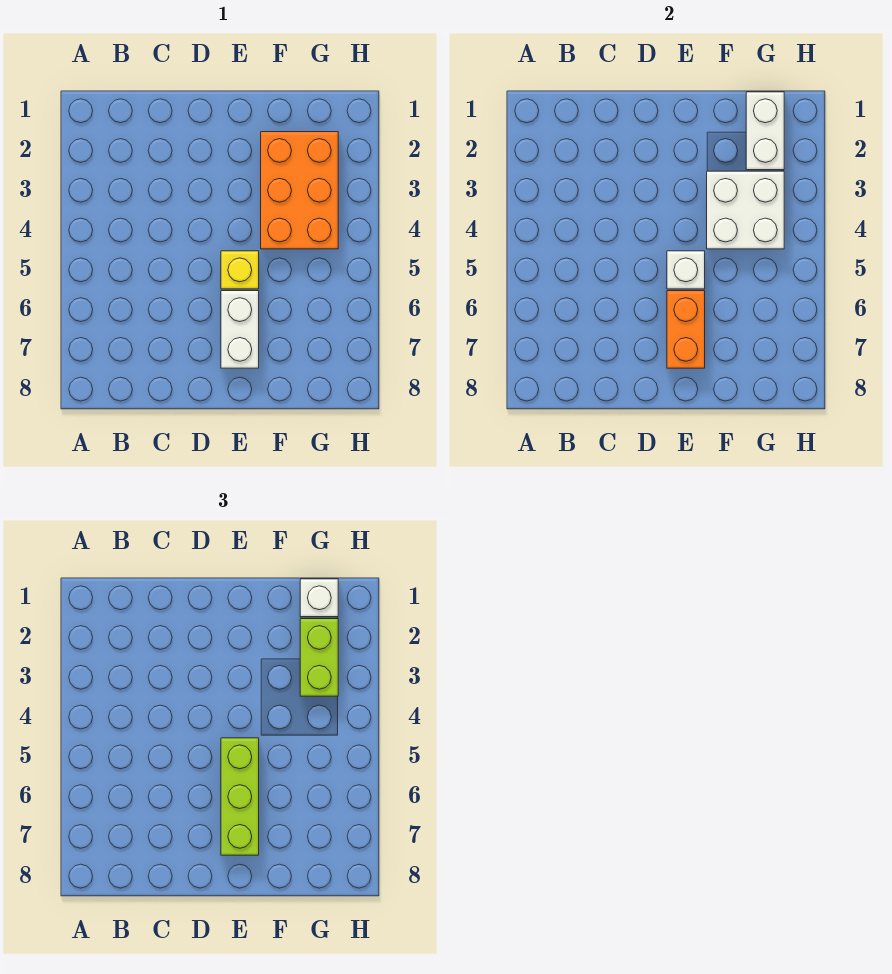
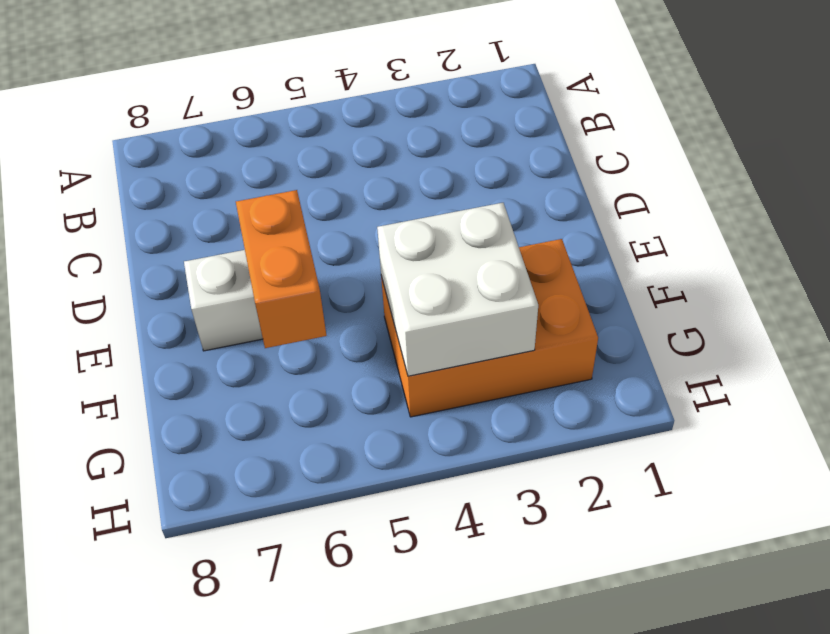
orange 1x2 brick [236,190,327,348] -> orange 1x2 brick turned to [667,291,705,368]
none -> yellow 1x1 brick [221,251,259,289]
none -> white 1x1 brick [667,251,705,289]

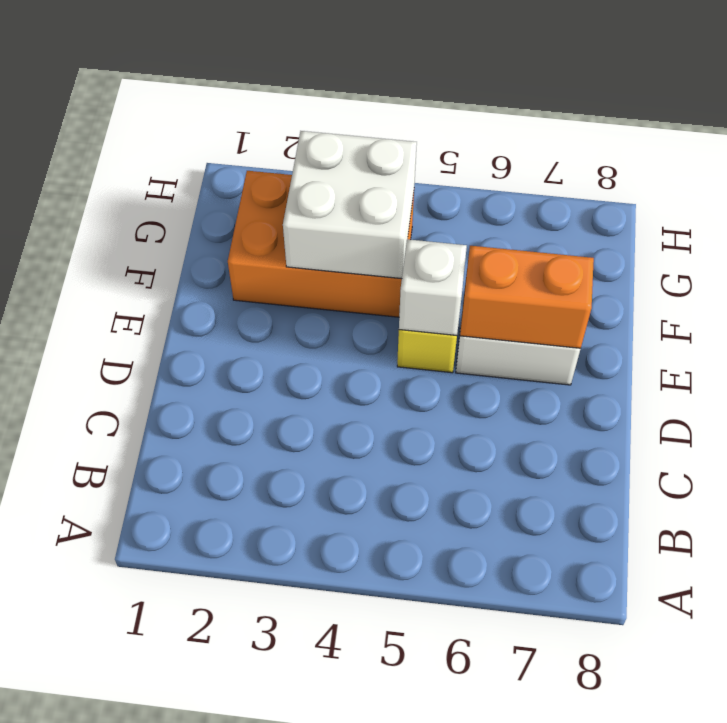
none -> white 1x2 brick [746,92,784,170]
none -> lime 1x3 brick [221,738,259,855]

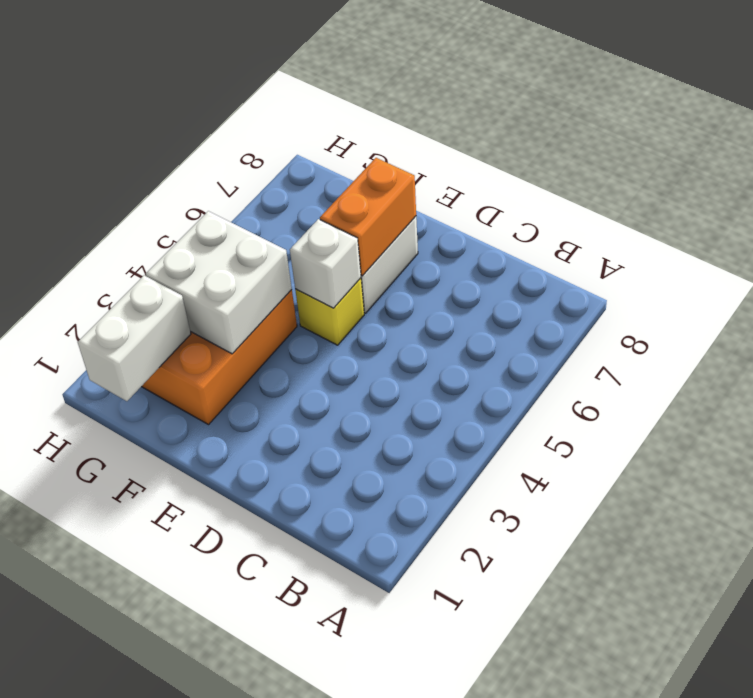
none -> lime 1x3 brick [221,738,259,855]
none -> white 1x1 brick [300,579,338,617]

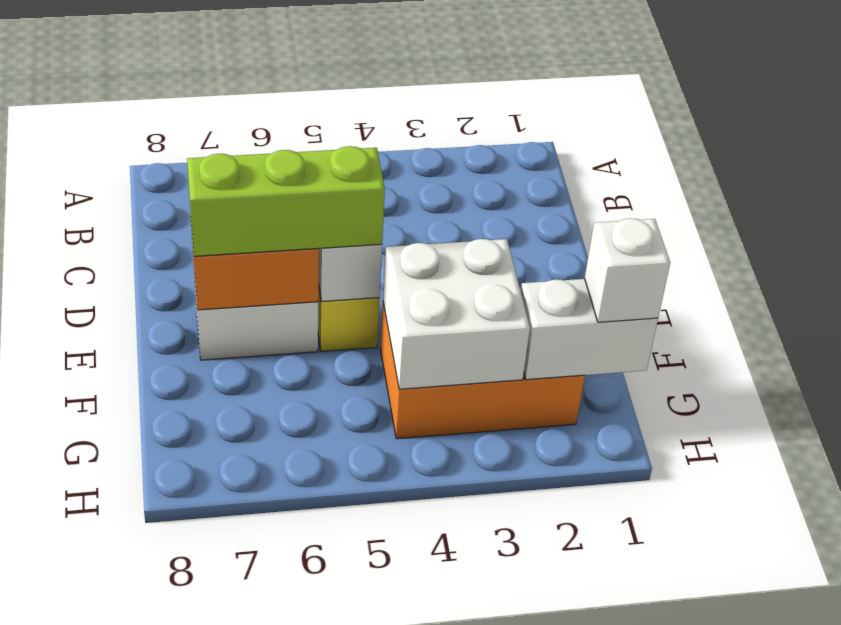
none -> lime 1x2 brick [300,619,338,696]

